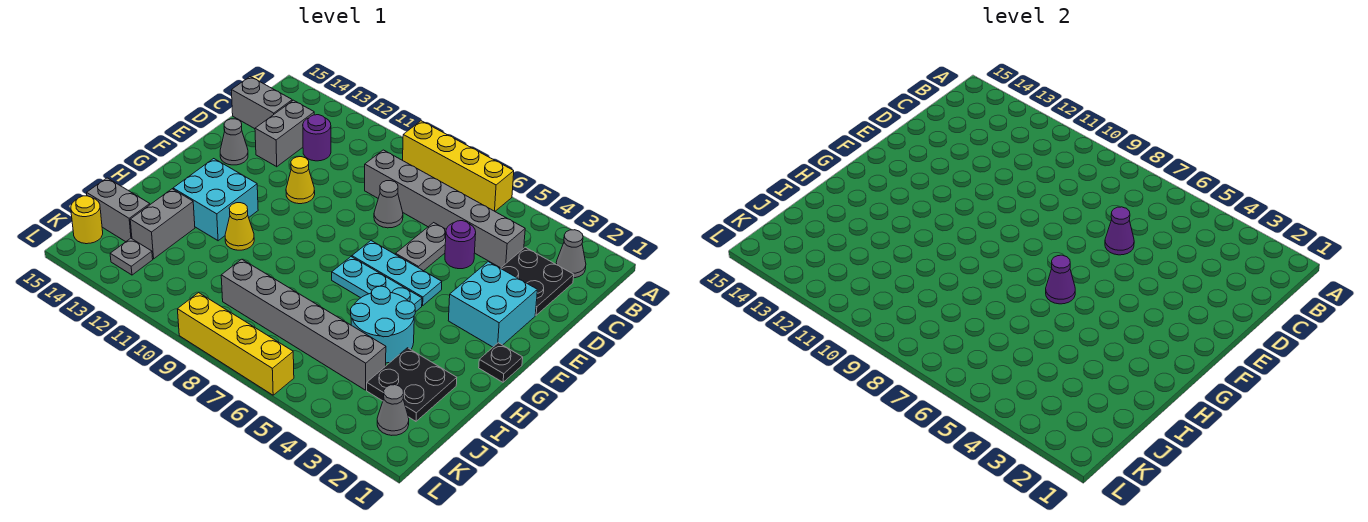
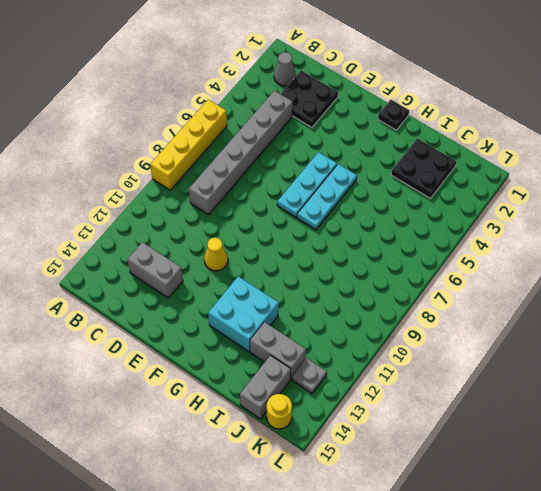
none -> purple 1x1 round brick [303,115,331,161]
none -> grey 1x2 brick [232,77,292,129]
none -> purple 1x1 round brick [445,221,476,269]

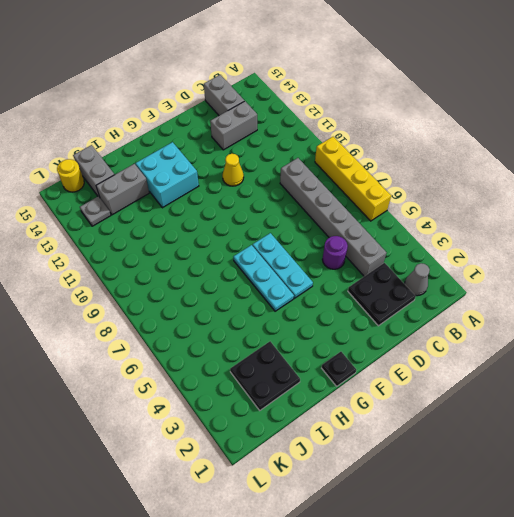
none -> purple 1x1 round brick [303,115,331,161]
none -> grey 1x2 plate [396,223,446,271]
none -> grey 1x1 cone [374,181,403,228]

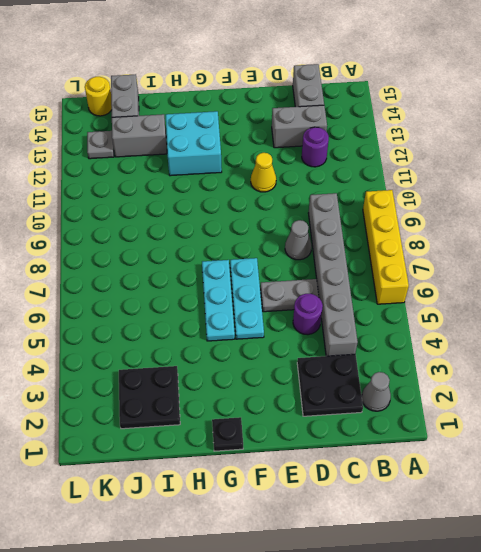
none -> cyan 2x2 brick [448,262,537,347]
none -> grey 1x1 cone [220,119,248,165]
none -> cyan 2x2 round brick [351,286,415,363]

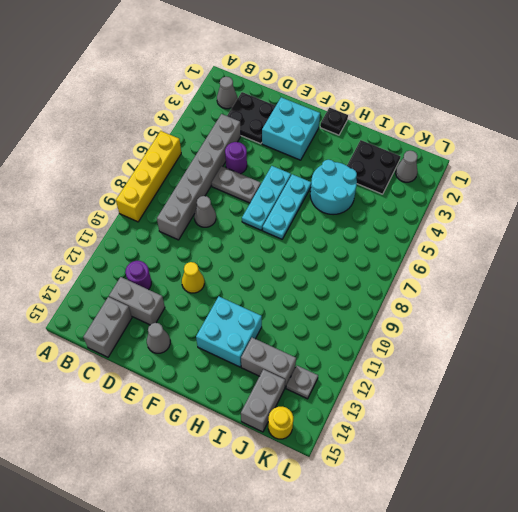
none -> yellow 1x1 cone [225,203,254,250]
none -> grey 1x6 brick [221,259,386,390]
none -> yellow 1x4 brick [178,292,294,395]

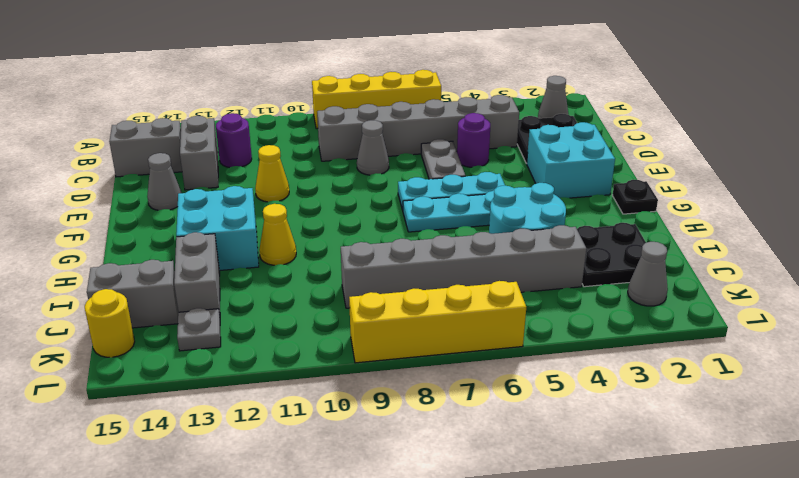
none -> purple 1x1 cone [1105,207,1134,255]
none -> purple 1x1 cone [1046,255,1075,304]

